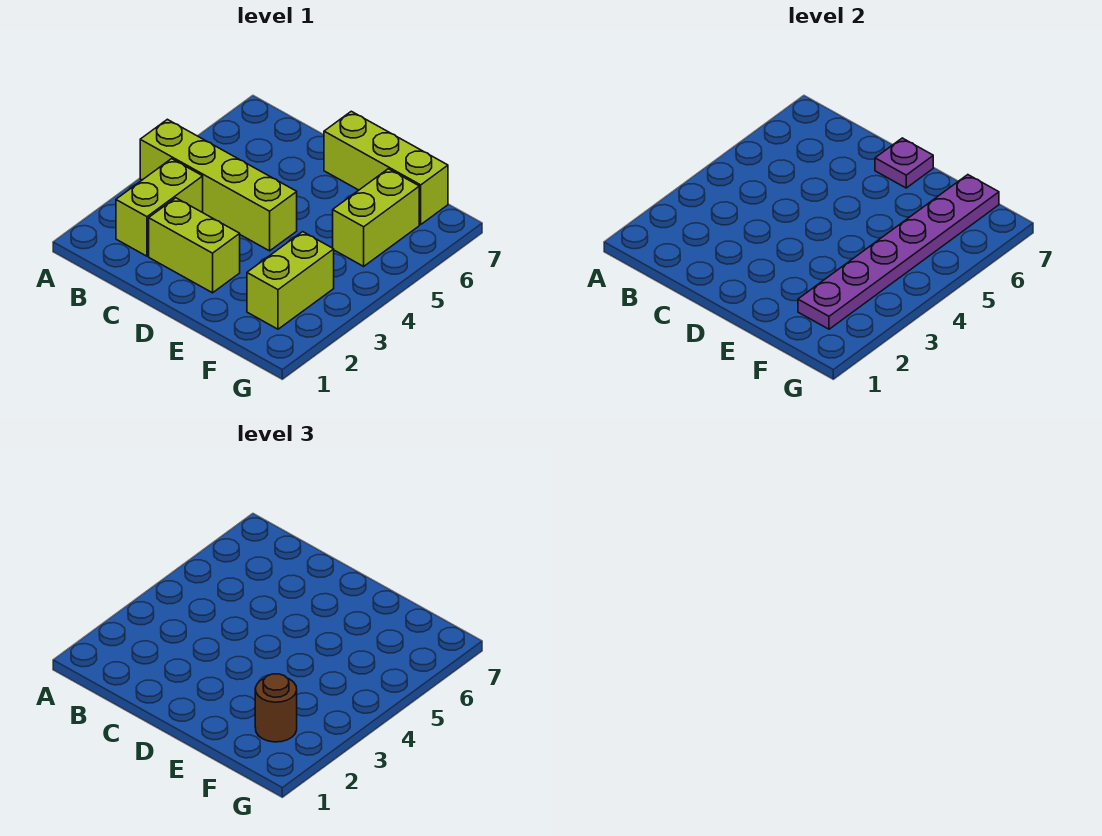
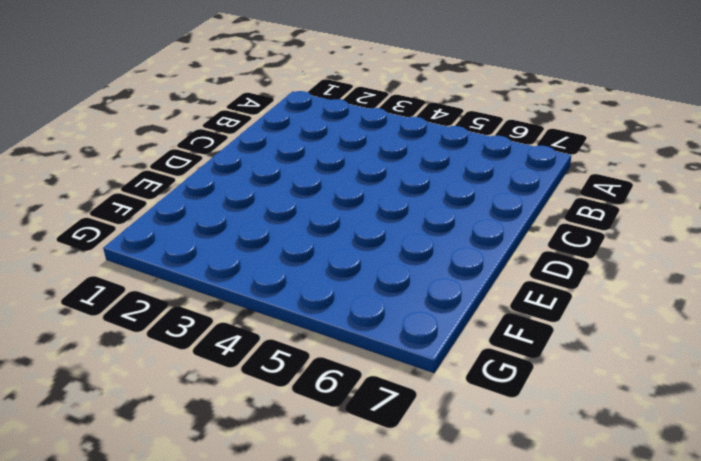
none -> lime 1x4 brick [140,119,297,251]
none -> lime 1x2 brick [116,159,203,256]

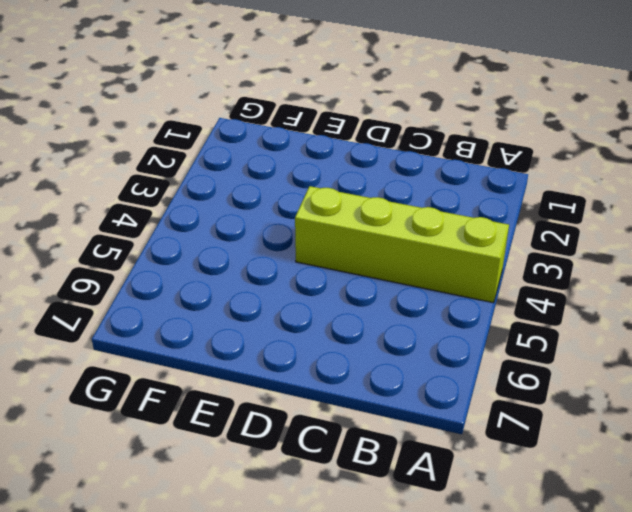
none -> lime 1x2 brick [116,159,203,256]
none -> lime 1x2 brick [149,198,240,293]

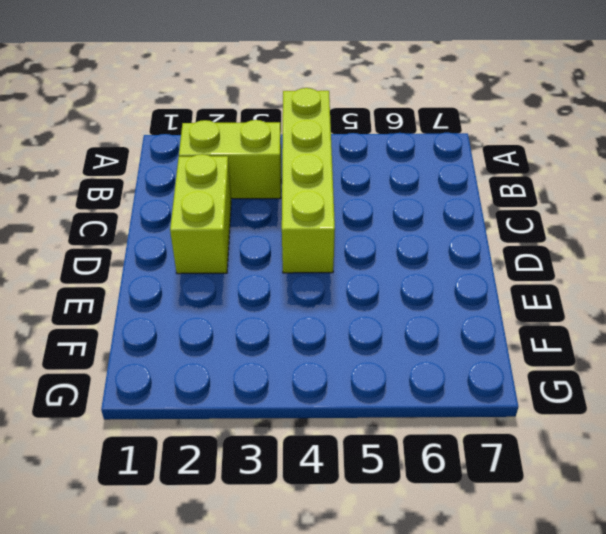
none -> lime 1x3 brick [324,111,448,224]
none -> lime 1x2 brick [247,232,334,329]

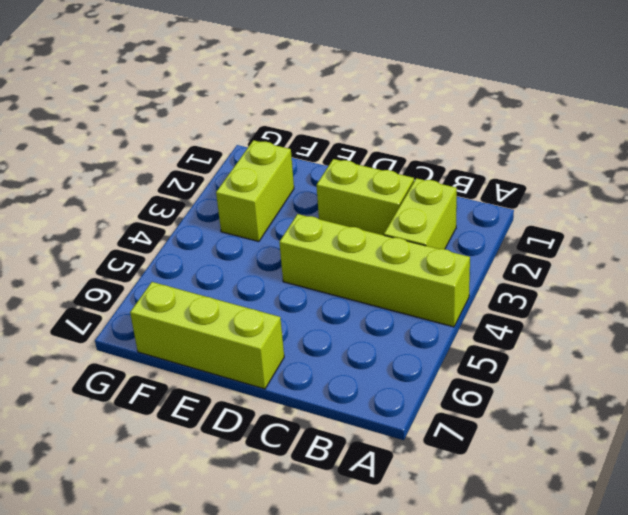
none -> lime 1x2 brick [333,169,419,266]
none -> purple 1x1 plate [875,138,933,188]

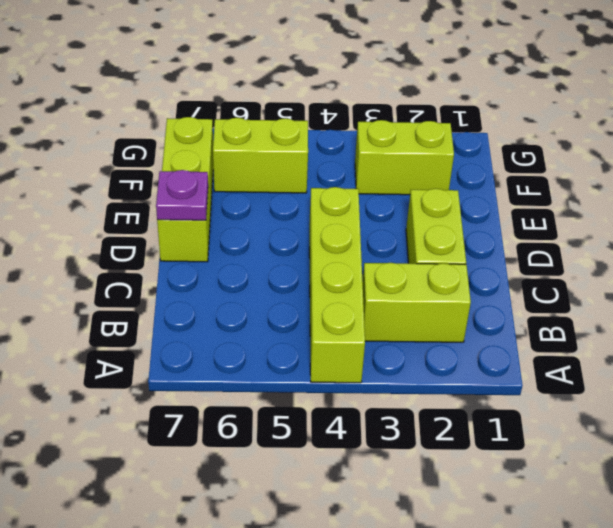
none -> purple 1x6 plate [798,175,999,329]
none -> brown 1x1 round brick [255,674,297,742]

